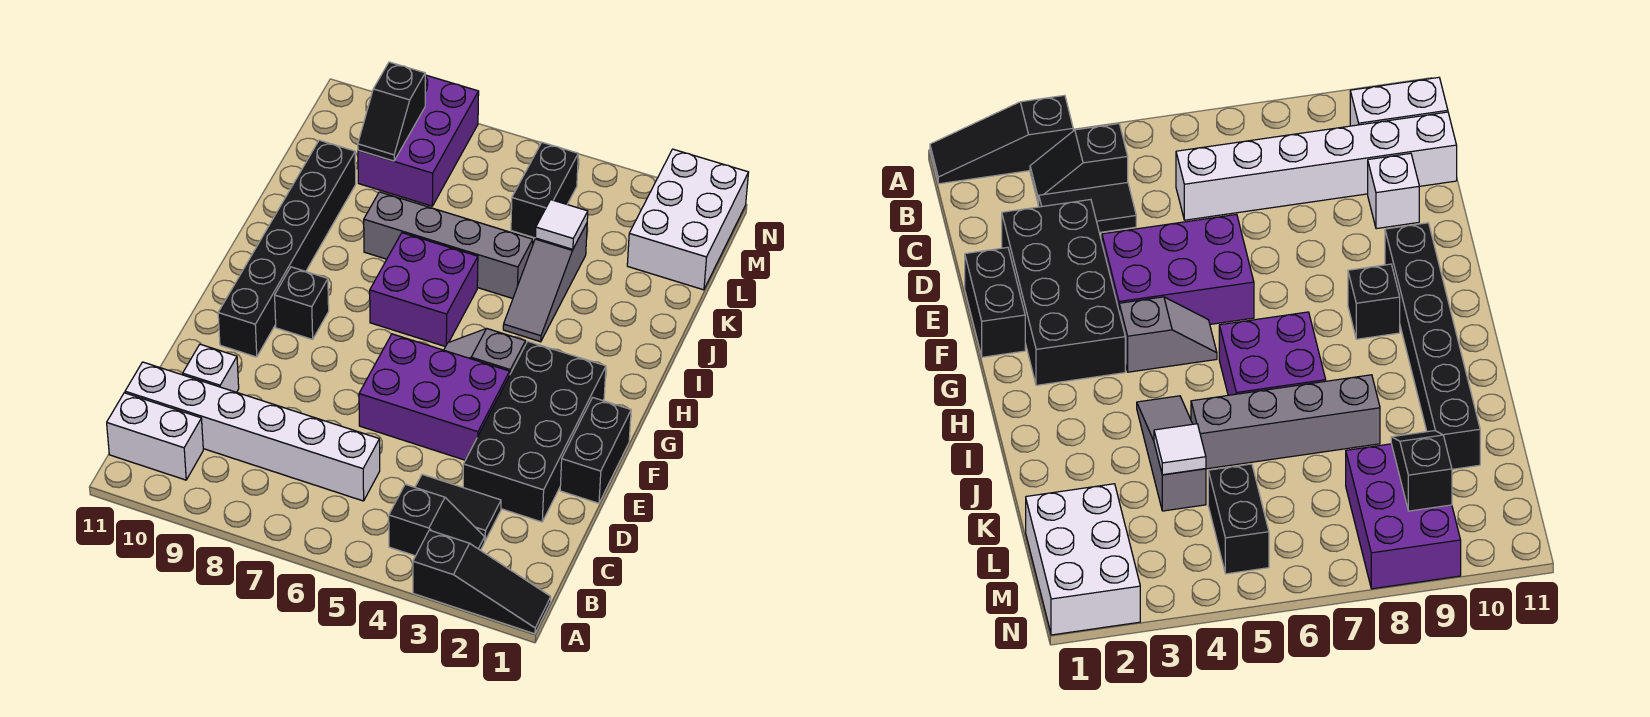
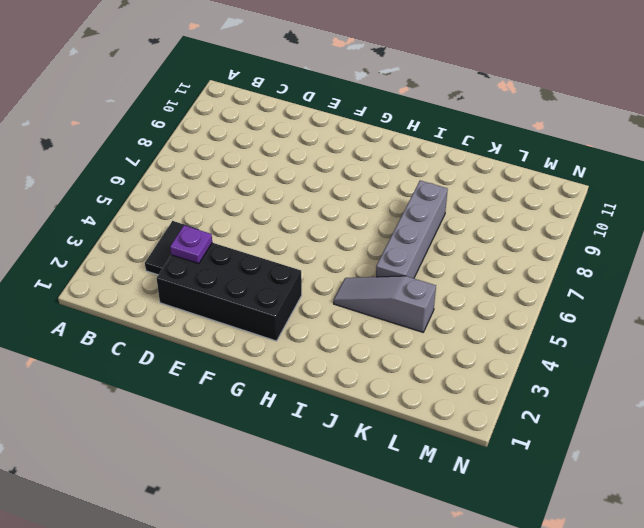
purple 1x1 plate [170,225,212,264] -> none
none -> black 1x3 slope [413,530,551,634]
none -> black 1x2 slope [389,484,485,556]
none -> white 1x2 brick [107,393,203,480]

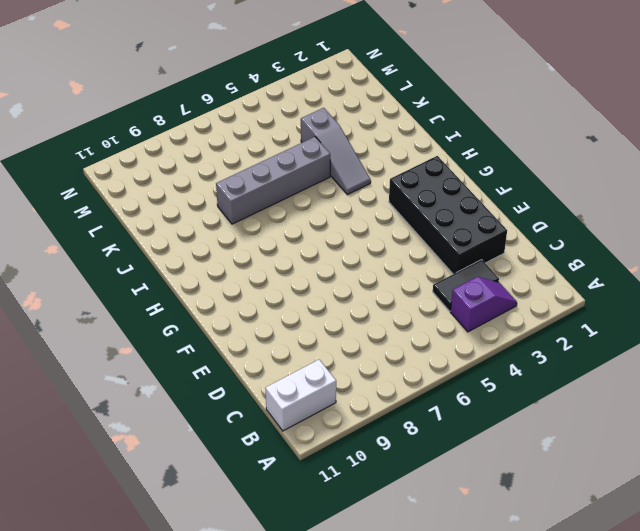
purple 1x2 slope [451,277,517,332] -> black 1x2 slope [389,484,485,556]
none -> black 1x3 slope [413,530,551,634]
none -> white 1x6 brick [125,362,380,501]
none -> white 1x1 brick [183,344,239,392]

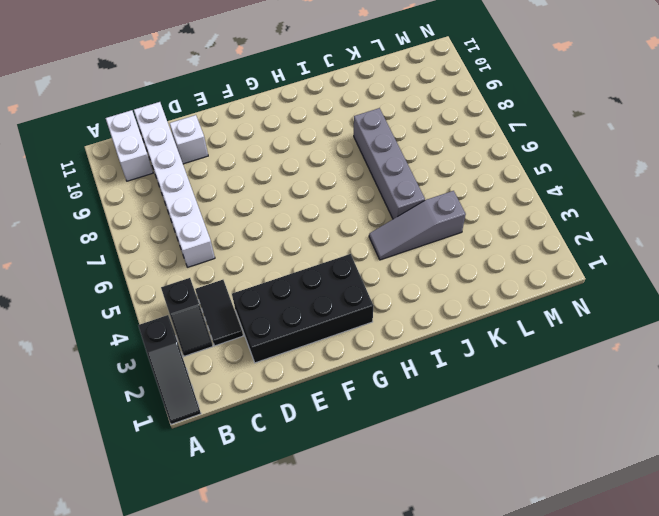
none -> black 1x2 brick [560,398,631,503]
none -> purple 2x3 brick [359,334,510,460]
none -> black 1x6 brick [218,140,356,357]

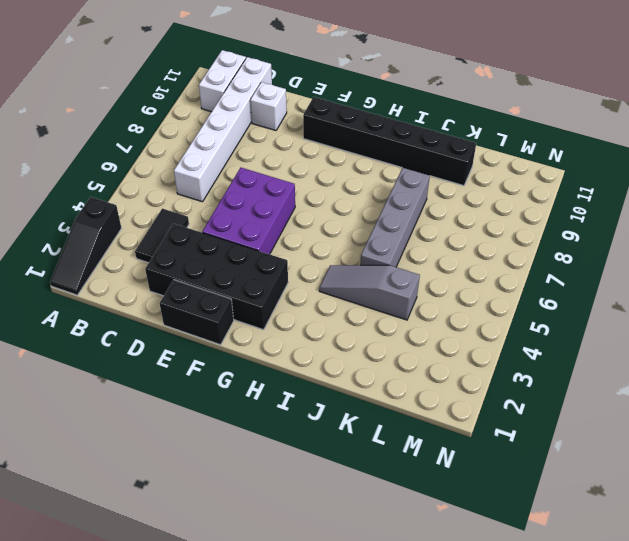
none -> black 1x2 slope [389,484,485,556]
none -> grey 1x2 slope [444,329,526,373]
none -> black 1x1 brick [275,267,329,339]

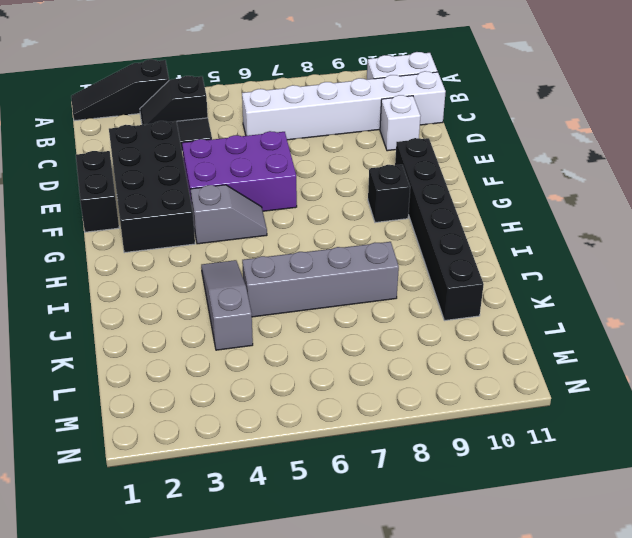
none -> purple 2x2 brick [370,233,478,347]
none -> white 2x3 brick [627,149,749,290]
none -> black 1x2 brick [511,142,578,238]

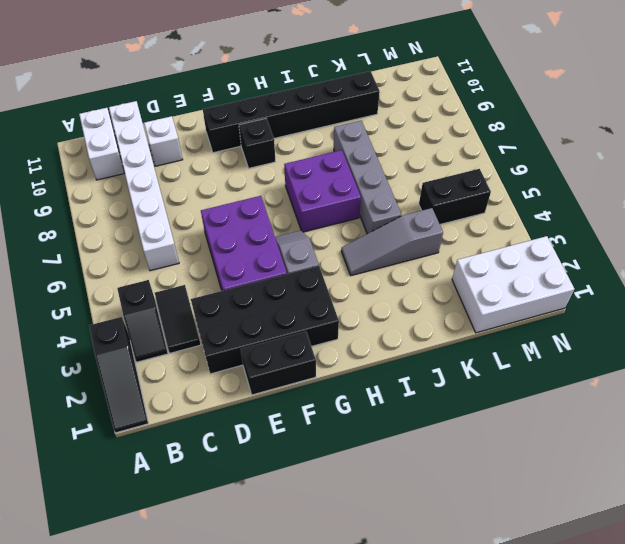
none -> purple 2x3 brick [358,75,479,206]
none -> white 1x1 tile [535,200,588,249]
none -> black 1x2 slope [358,62,425,161]

